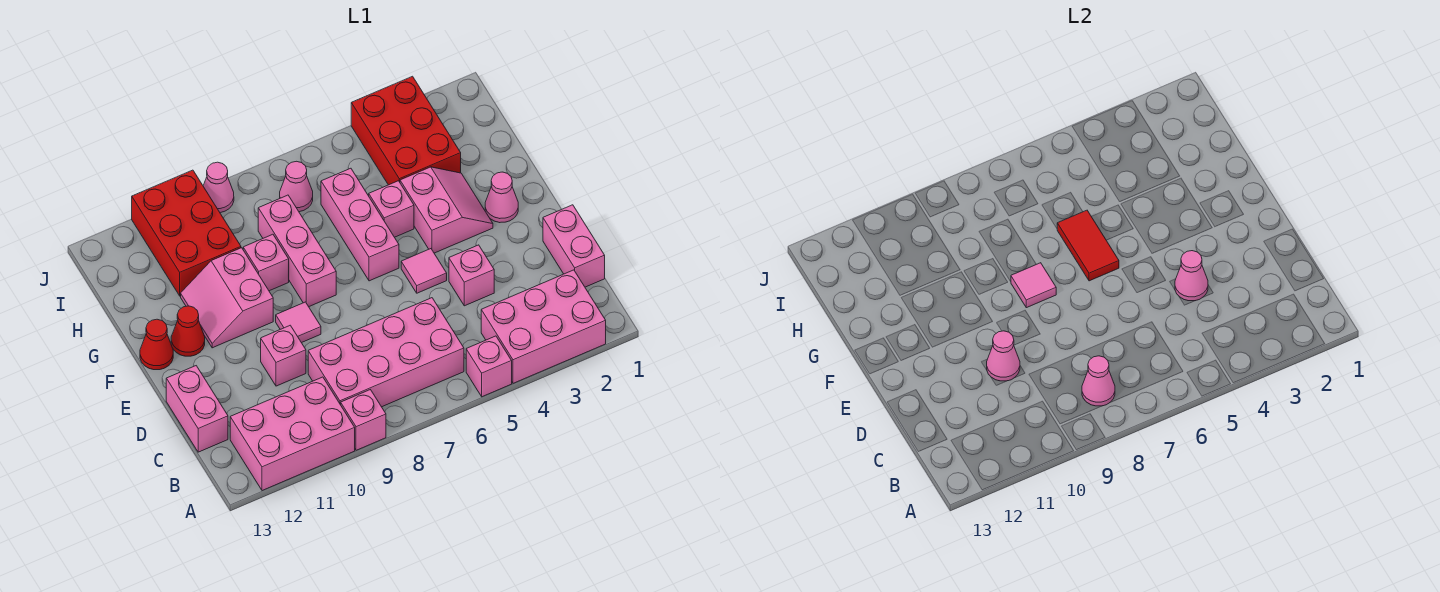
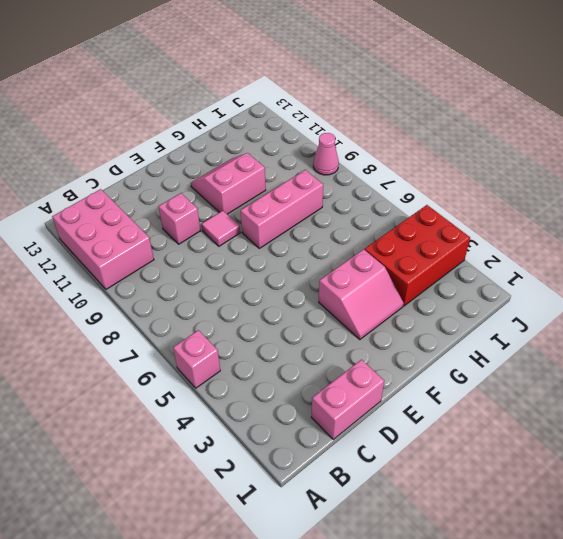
none -> pink 2x3 brick [481,270,606,383]
none -> pink 1x1 brick [341,390,386,450]
none -> pink 2x4 brick [308,298,464,407]

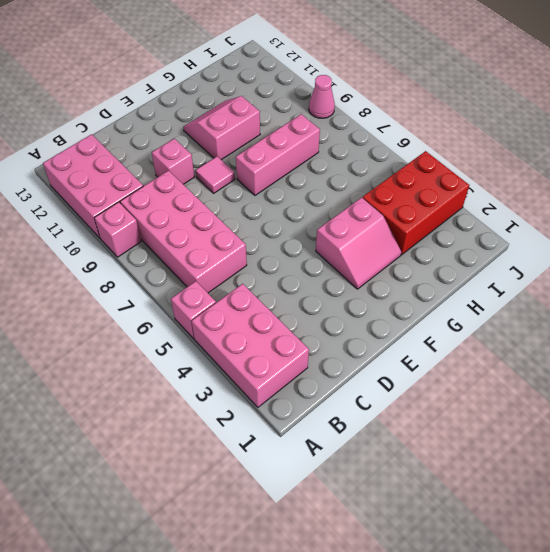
none -> pink 1x2 brick [543,205,605,287]
none -> pink 1x2 brick [166,366,228,452]
none -> pink 1x1 brick [449,245,494,306]

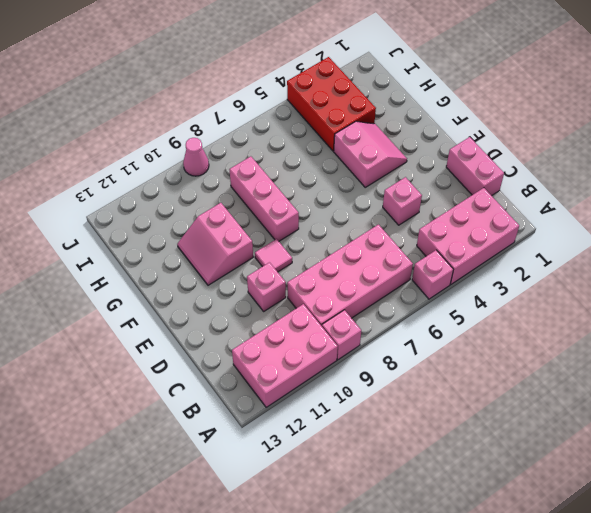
none -> pink 1x2 brick [166,366,228,452]
none -> pink 1x1 tile [401,249,447,293]
none -> pink 1x1 cone [485,172,518,223]

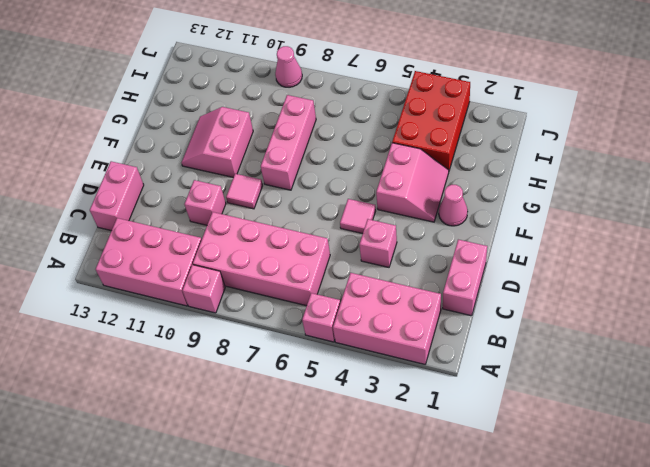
none -> pink 1x3 brick [321,168,399,281]
none -> red 1x1 cone [171,306,205,356]
none -> red 1x1 cone [140,319,173,370]

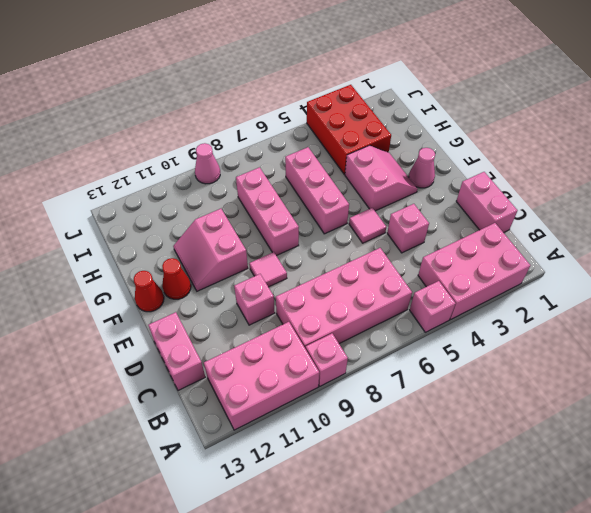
none -> pink 1x1 brick [369,181,414,237]
none -> pink 1x1 brick [243,234,289,291]
none -> red 2x3 brick [132,170,241,296]

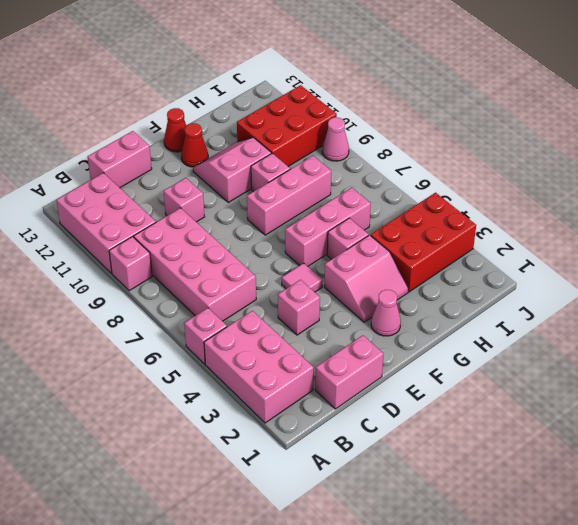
none -> pink 1x1 tile [276,302,321,343]
none -> pink 1x1 cone [280,161,313,212]
none -> pink 1x1 cone [1082,356,1115,406]

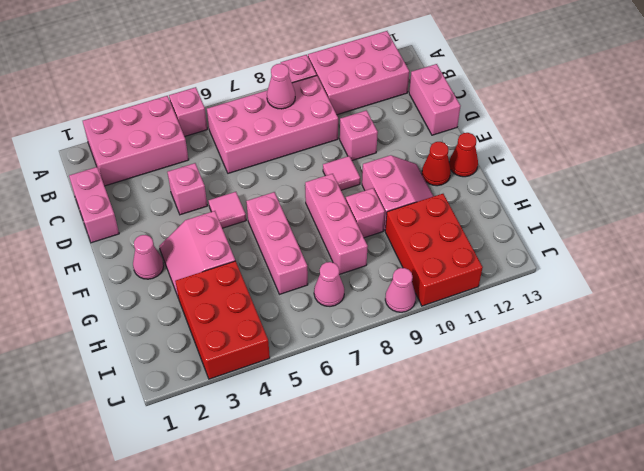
none -> pink 1x1 brick [369,181,414,237]
none -> pink 1x1 cone [1175,251,1208,301]
none -> pink 1x1 cone [987,331,1020,381]

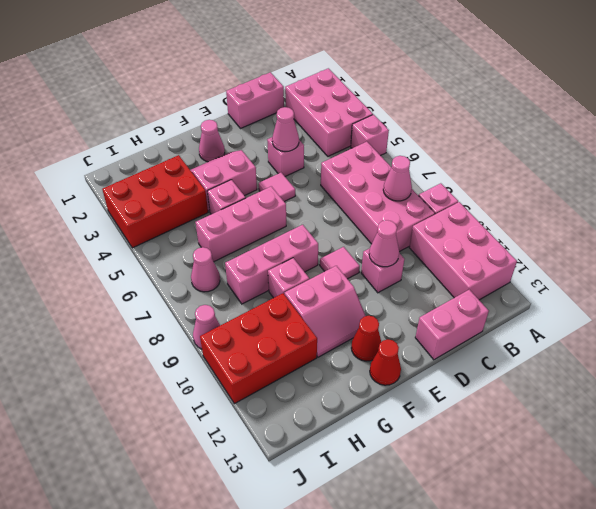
none -> red 1x2 tile [1057,210,1119,281]
none -> pink 1x1 tile [1011,263,1056,308]

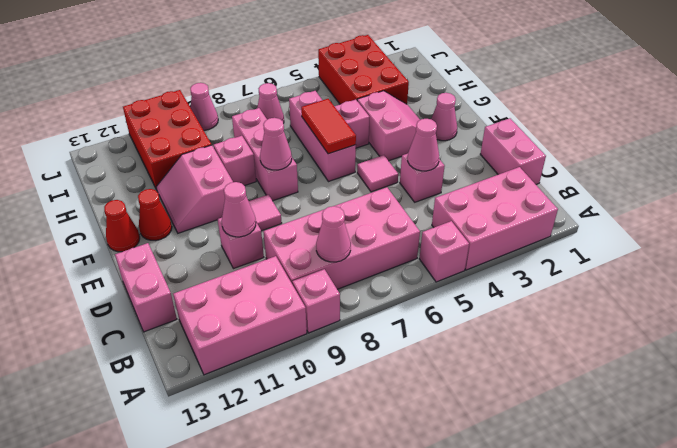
pink 1x1 cone [260,118,292,170] -> pink 1x1 tile [1011,263,1056,308]

